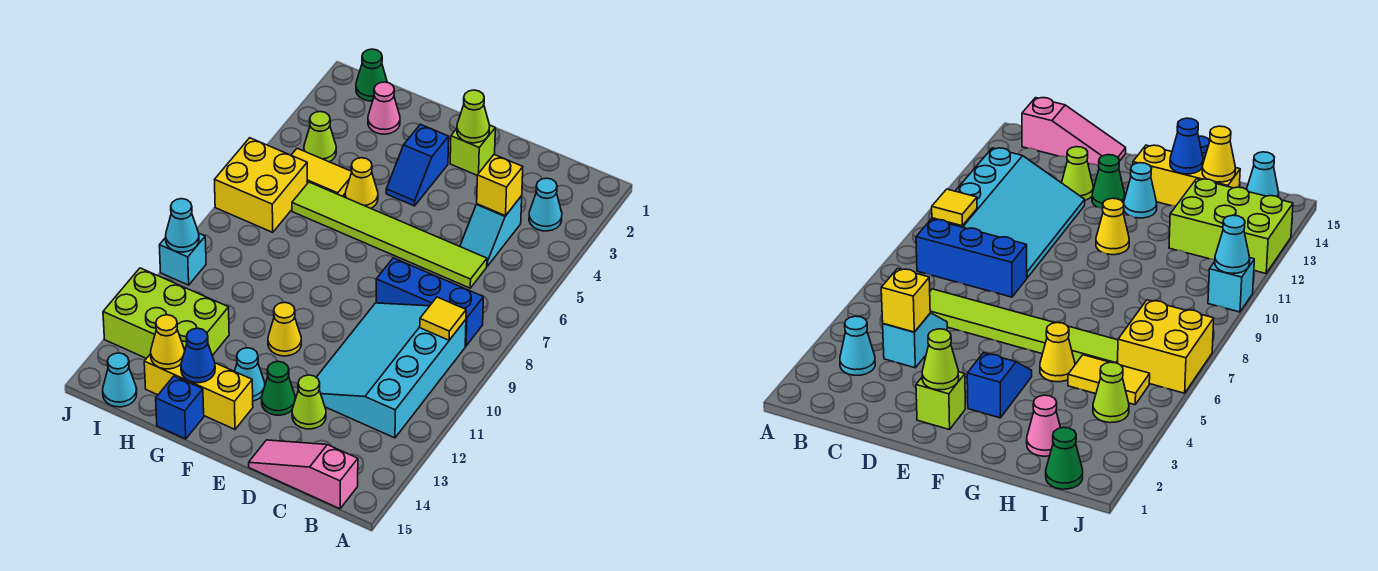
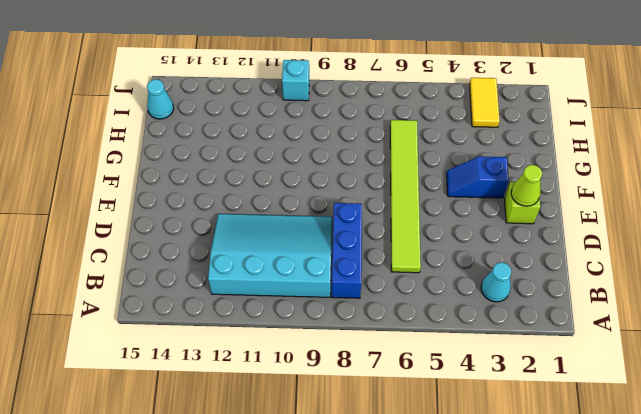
yellow 1x2 tile [470,78,500,127] -> yellow 1x2 tile moved to [291,148,352,196]
none -> pink 1x3 slope [249,440,358,509]
none -> cyan 1x2 slope [460,196,522,266]
none -> lime 1x1 cone [292,375,326,429]

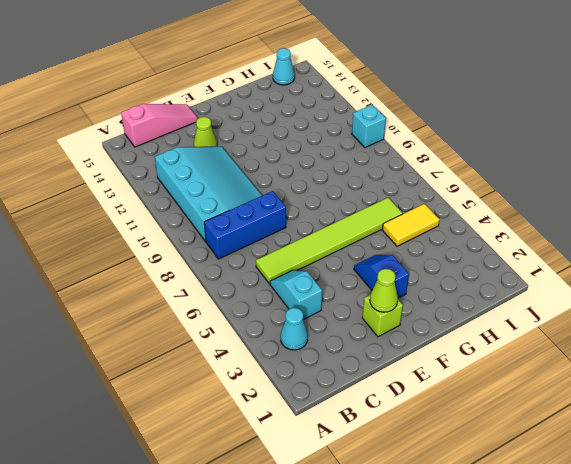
none -> green 1x1 cone [262,361,295,415]
none -> yellow 1x1 cone [268,302,301,356]
none -> cyan 1x1 cone [235,348,265,401]

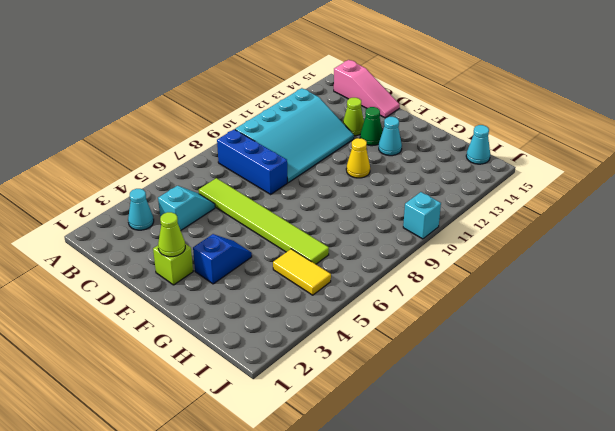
none -> yellow 1x3 brick [144,349,253,429]
none -> yellow 1x1 cone [345,158,378,208]
none -> blue 1x1 brick [156,376,204,439]

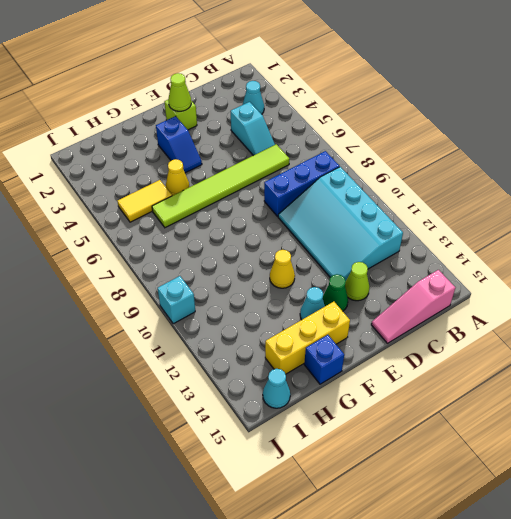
none -> pink 1x1 cone [368,82,400,134]
none -> lime 2x3 brick [103,268,229,358]
none -> green 1x1 cone [356,49,387,101]

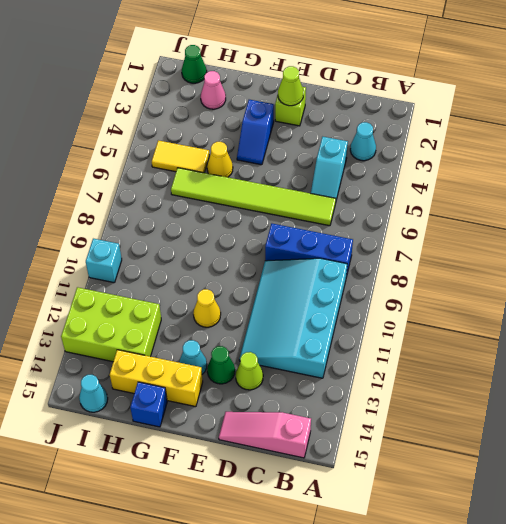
none -> lime 1x1 cone [304,112,336,162]
none -> yellow 2x2 brick [215,138,307,232]
none -> yellow 1x1 tile [420,297,466,340]

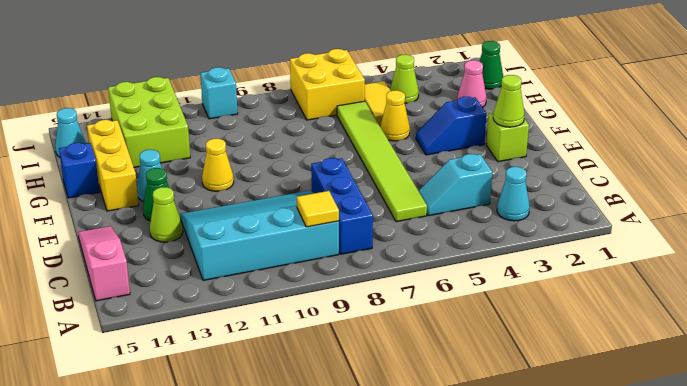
none -> yellow 1x1 brick [477,154,523,216]
none -> blue 1x1 cone [181,328,215,383]
none -> yellow 1x1 cone [151,315,185,369]

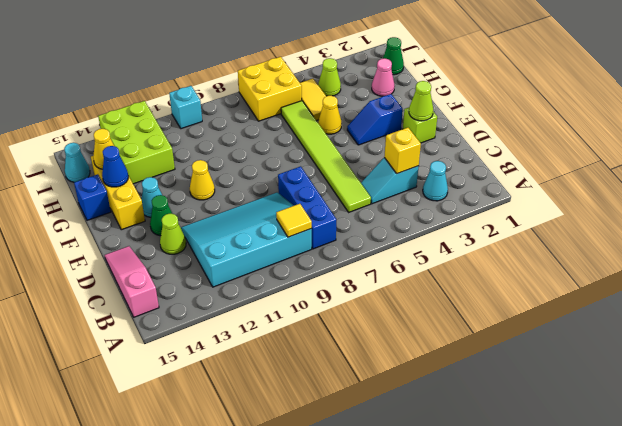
none -> cyan 1x1 cone [166,199,199,252]

